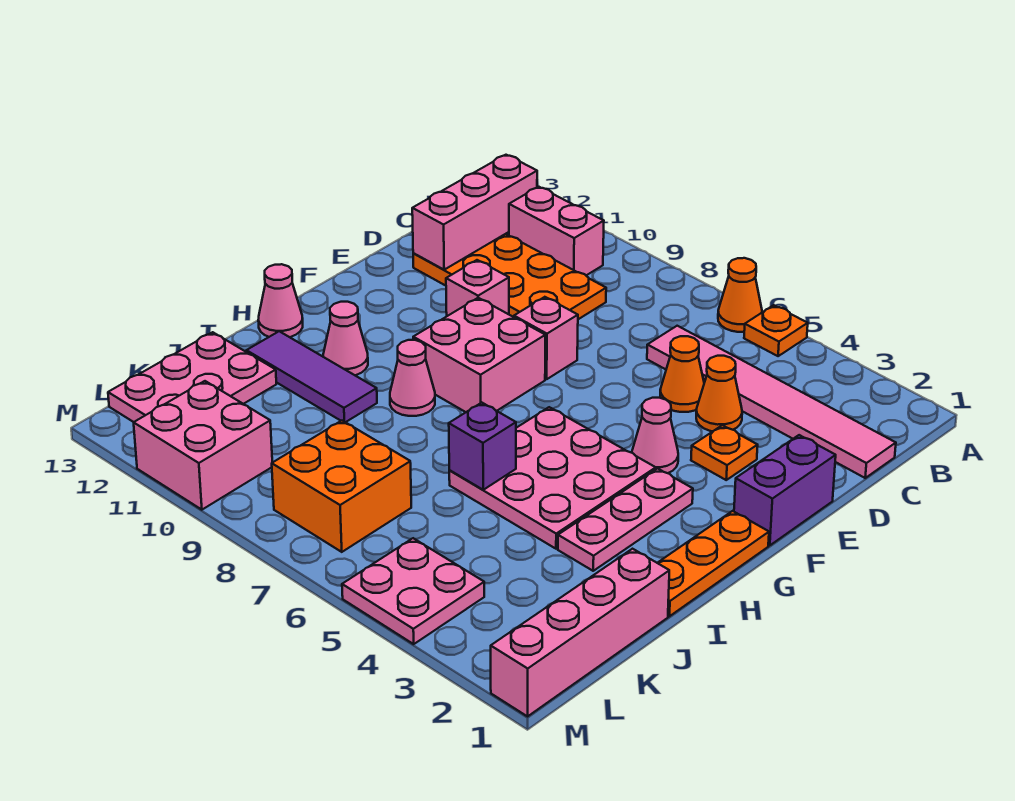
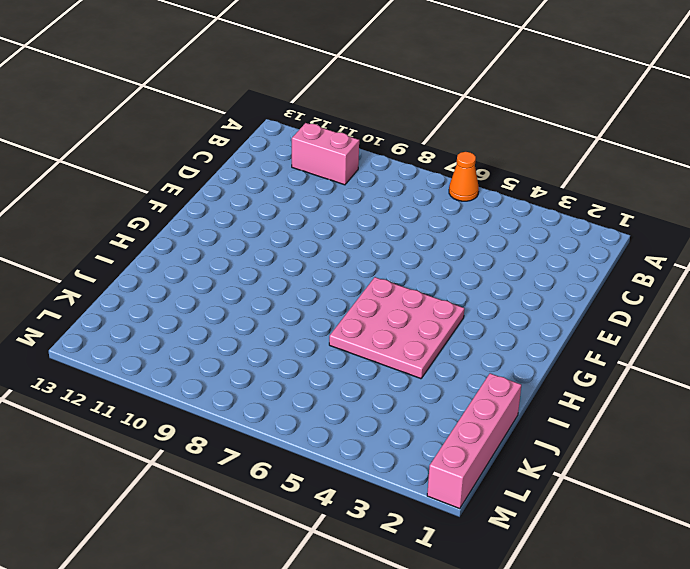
none -> orange 1x1 plate [744,305,808,356]
none -> pink 1x6 tile [647,326,896,478]
none -> orange 2x4 plate [413,234,606,319]

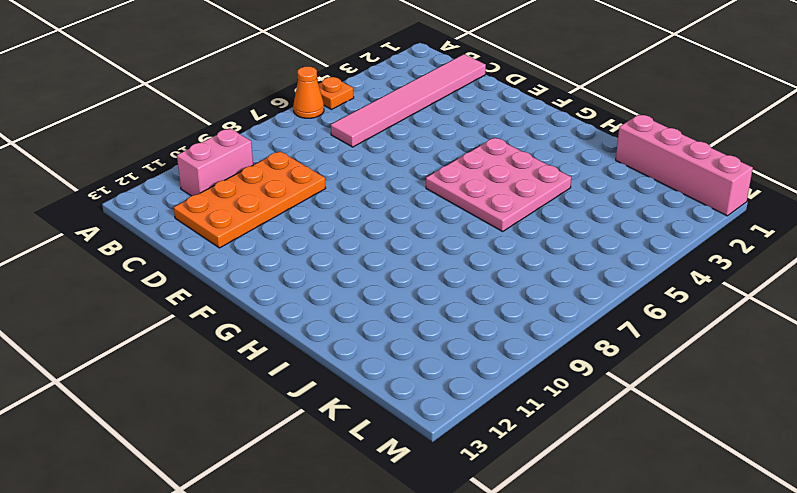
none -> orange 1x1 cone [696,356,742,431]
none -> orange 1x1 cone [660,336,704,412]
none -> purple 1x2 brick [734,435,836,546]

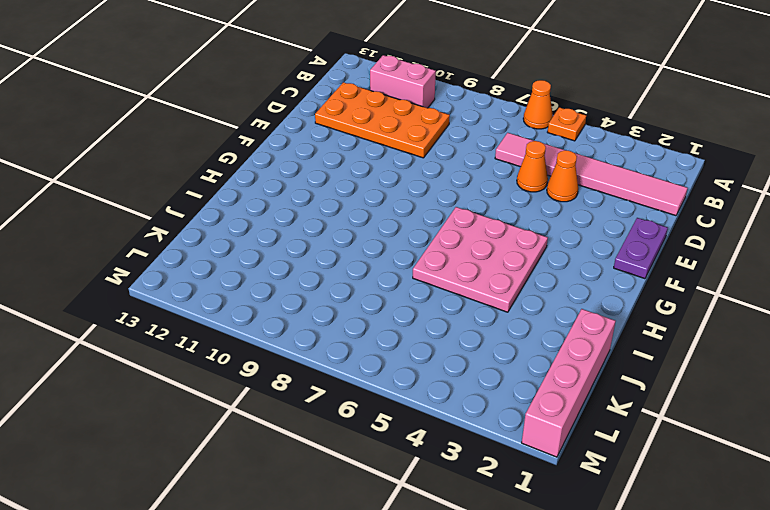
purple 1x2 plate [614,218,668,279] -> purple 1x2 brick [734,435,836,546]
none -> orange 1x1 plate [691,425,758,480]
none -> pink 1x1 brick [514,297,578,379]
none -> pink 1x1 brick [446,260,509,316]

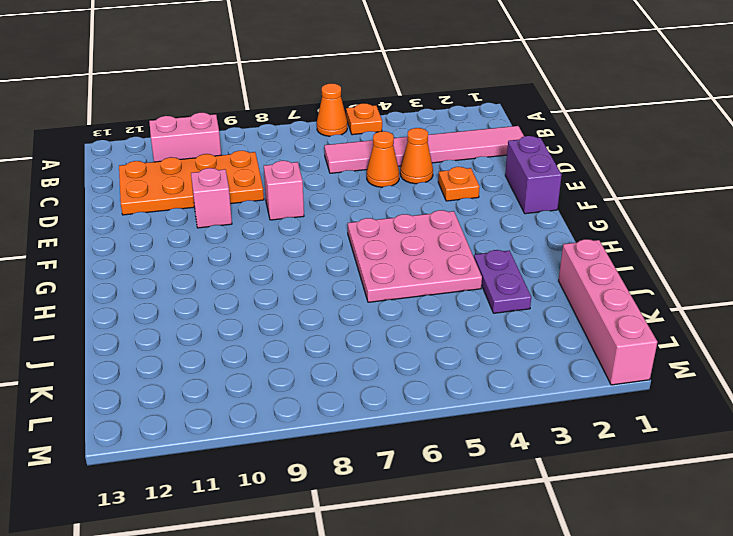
purple 1x2 plate [474,250,531,313] -> pink 1x3 plate [558,469,693,571]
none -> pink 1x1 cone [632,398,678,473]
none -> pink 2x2 brick [413,298,545,412]
none -> orange 1x3 plate [658,511,769,616]

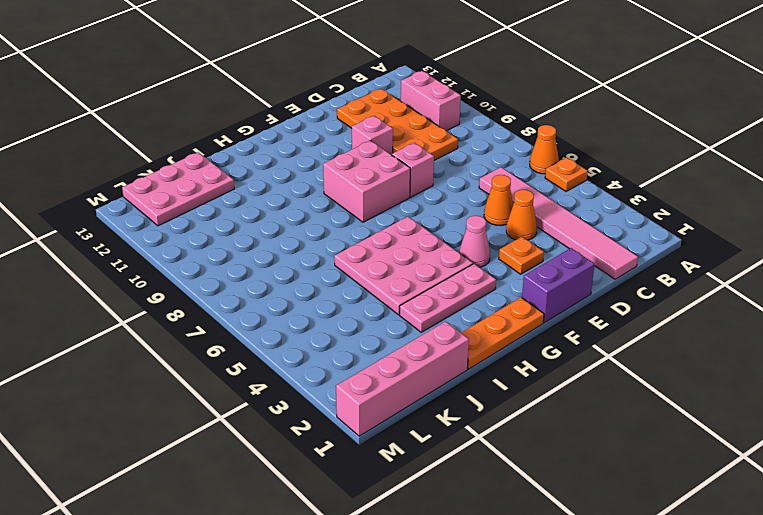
none -> pink 1x1 cone [390,340,435,416]
none -> pink 1x1 cone [323,302,368,375]
none -> pink 1x1 cone [258,264,303,337]

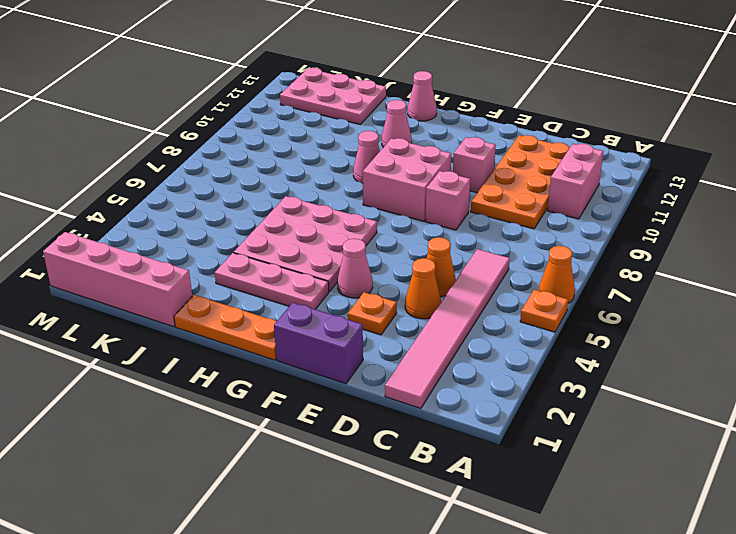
none -> purple 1x3 tile [246,331,377,422]
none -> orange 2x2 brick [272,421,411,552]
none -> pink 2x2 plate [342,538,484,644]

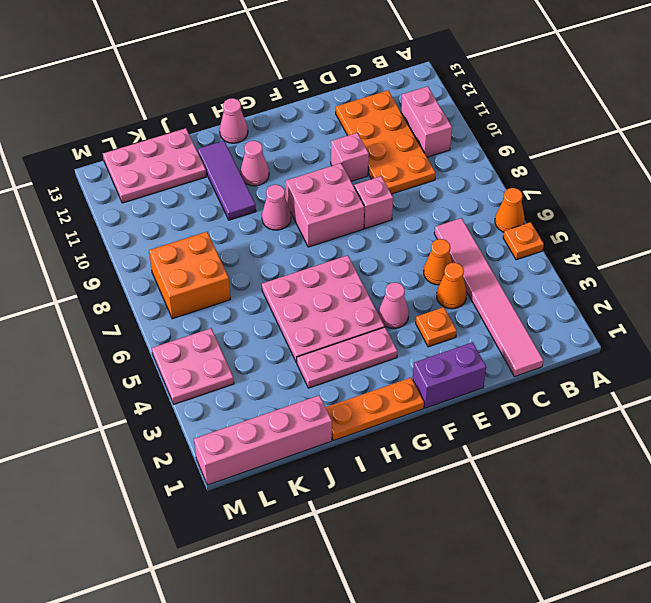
none -> pink 2x2 brick [134,381,272,510]
none -> pink 1x3 brick [412,155,537,270]
none -> purple 1x1 brick [449,403,516,490]

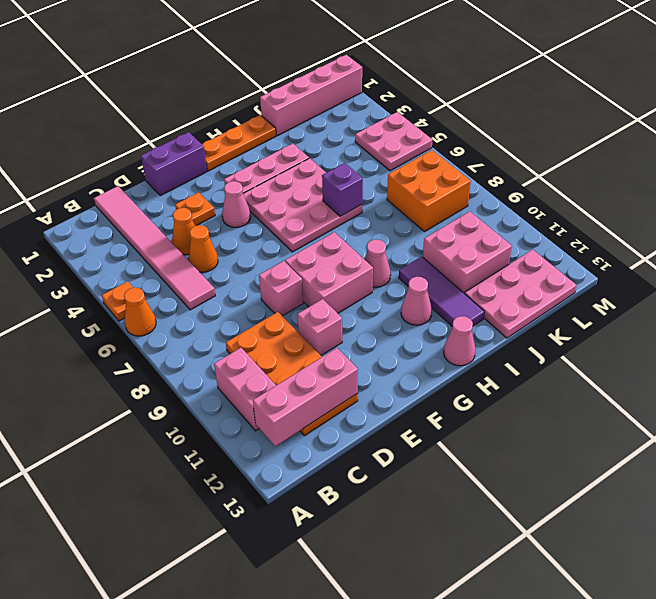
pink 2x2 brick [423,211,512,294] -> pink 2x2 brick moved to [134,381,272,510]

